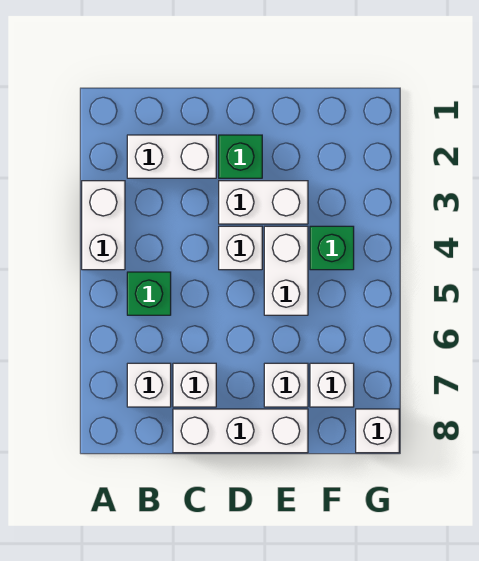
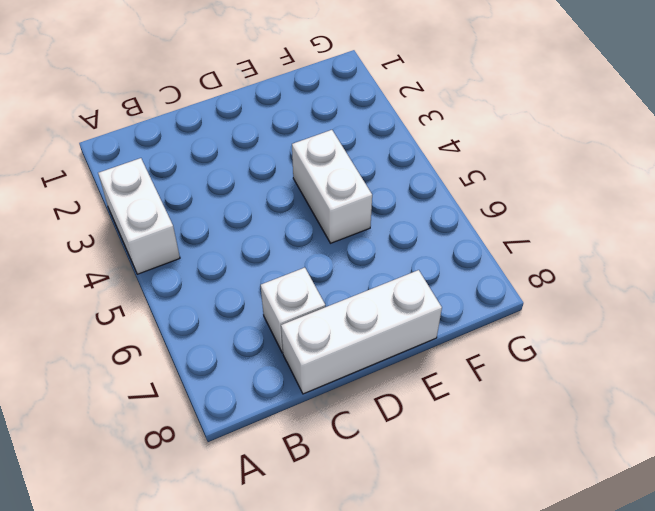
none -> white 1x2 brick [127,135,216,178]
none -> green 1x1 brick [127,272,171,315]
none -> white 1x1 brick [127,363,171,407]

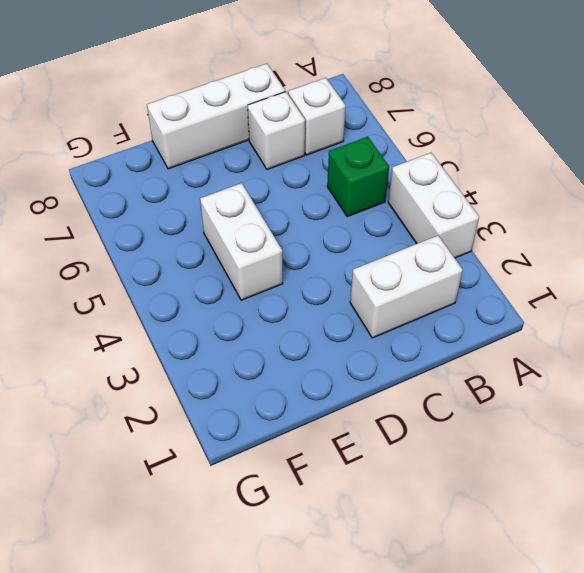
none -> green 1x1 brick [219,135,262,178]
none -> white 1x2 brick [219,181,308,224]
none -> white 1x1 brick [219,226,262,270]

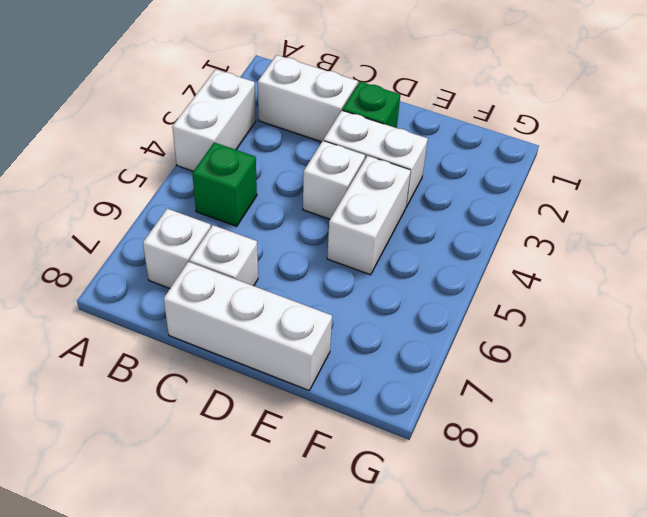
none -> white 1x1 brick [264,363,308,407]
none -> green 1x1 brick [310,226,354,270]
none -> white 1x1 brick [310,363,354,407]

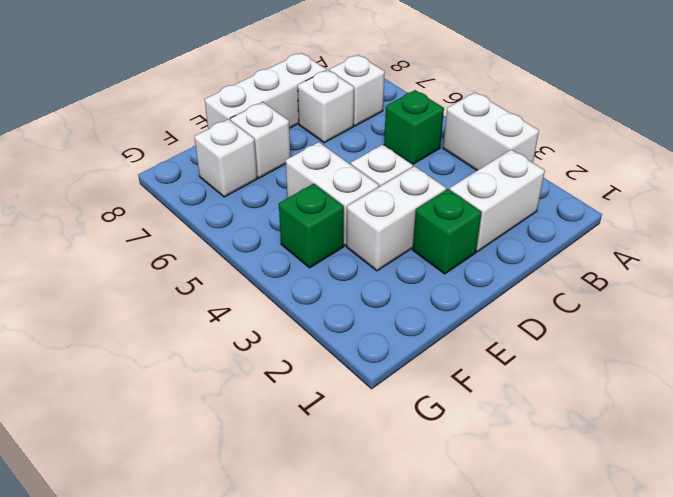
none -> white 1x1 brick [356,409,399,453]

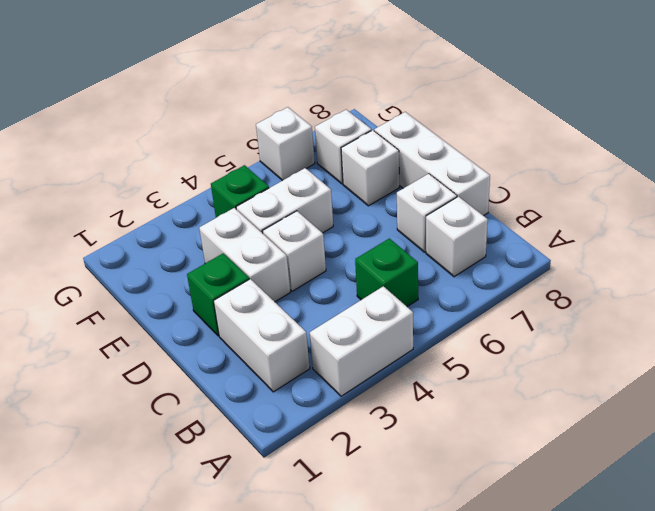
white 1x1 brick [256,107,315,181] -> white 1x1 brick moved to [356,409,399,453]

